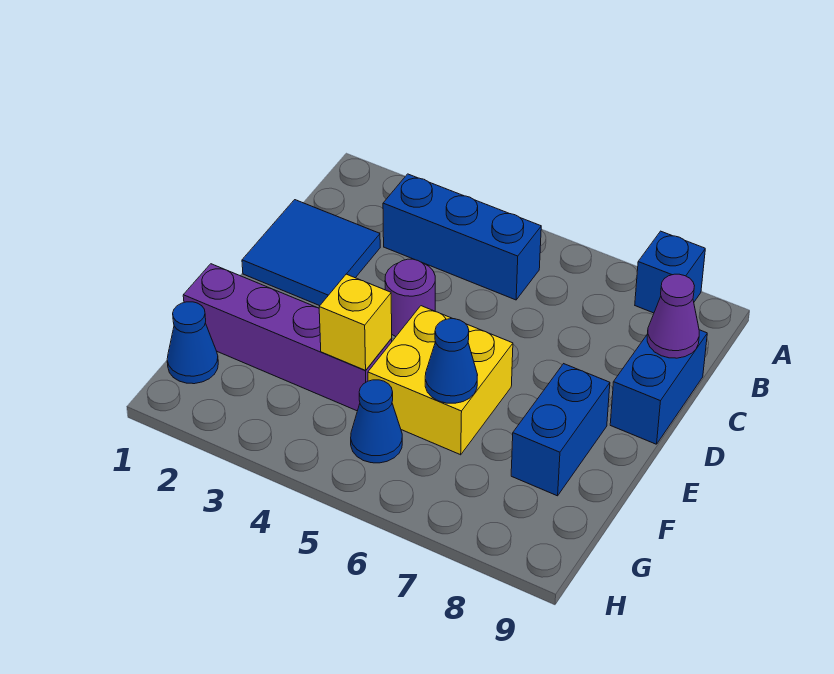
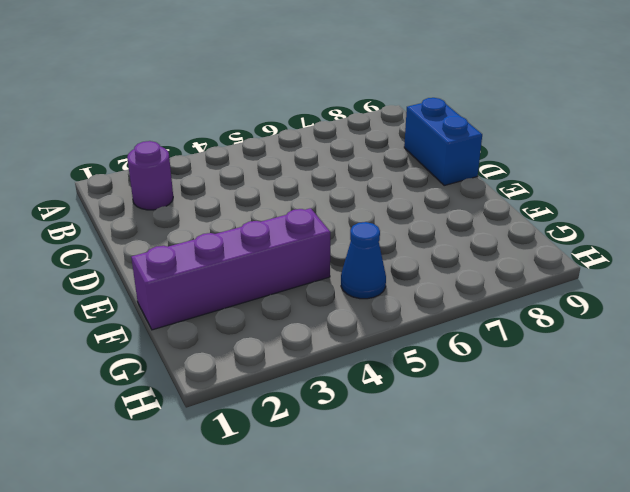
purple 1x1 round brick [127,141,173,210] -> purple 1x1 round brick moved to [385,259,435,337]
none -> blue 1x1 brick [635,231,705,313]
none -> blue 1x3 brick [383,174,541,300]
none -> blue 2x2 tile [242,200,380,306]

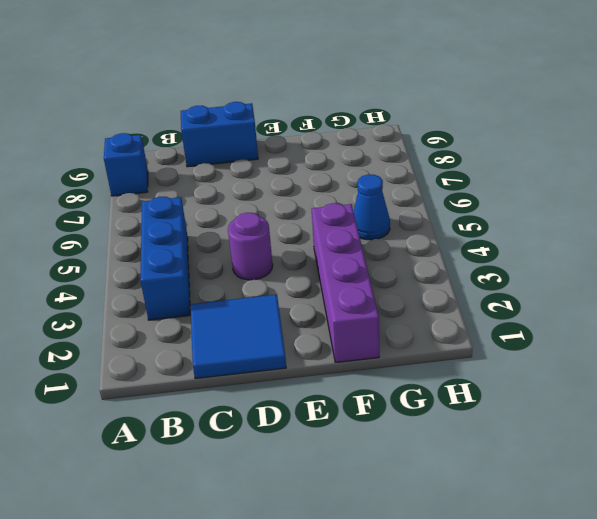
none -> yellow 2x2 brick [368,306,513,455]
none -> blue 1x2 brick [511,364,610,496]
none -> blue 1x1 cone [167,302,218,384]

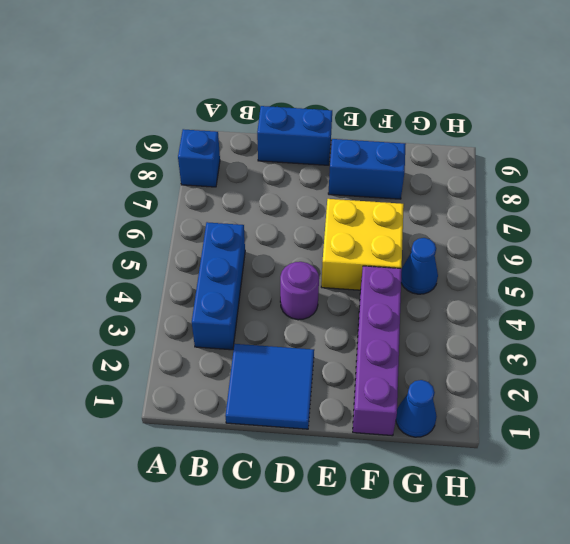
none -> purple 1x1 cone [647,274,699,358]
none -> yellow 1x1 brick [319,274,392,370]
none -> blue 1x1 cone [425,319,477,403]

